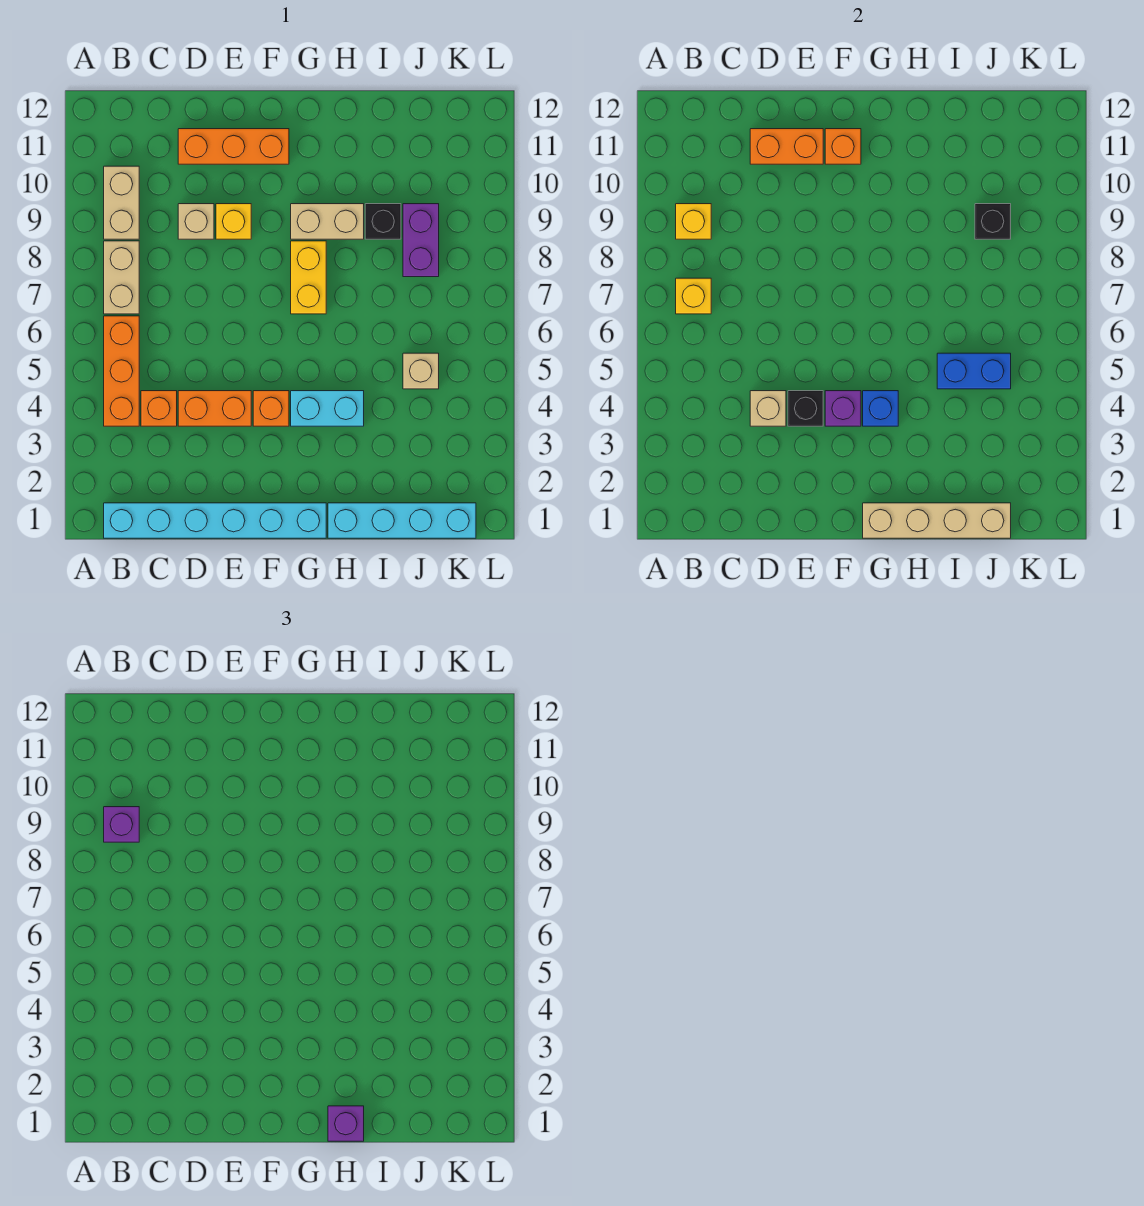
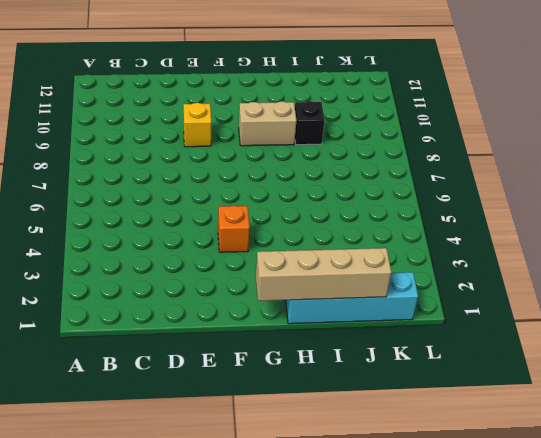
none -> cyan 1x6 brick [104,503,326,538]
none -> orange 1x3 brick [104,316,139,426]
none -> tan 1x2 brick [104,241,139,314]
none -> tan 1x2 brick [104,166,139,239]

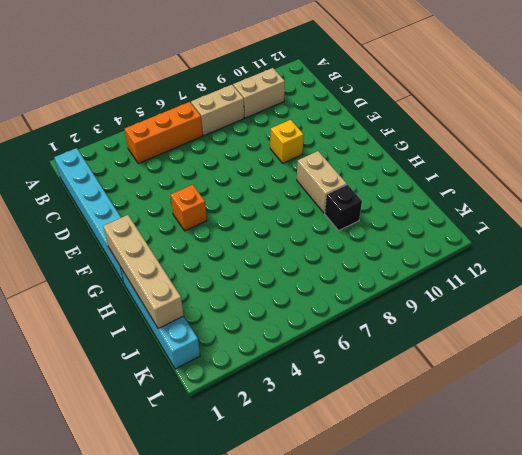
none -> orange 1x1 brick [141,391,177,426]
none -> orange 1x2 brick [178,391,251,426]
none -> tan 1x1 brick [178,204,214,239]
none -> orange 1x3 brick [178,129,289,164]

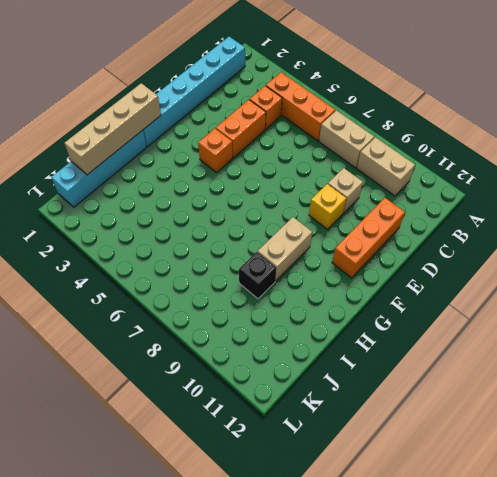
none -> cyan 1x2 brick [291,391,364,426]
none -> yellow 1x2 brick [291,241,326,314]
none -> tan 1x1 brick [403,353,439,389]
none -> purple 1x2 brick [403,204,439,277]

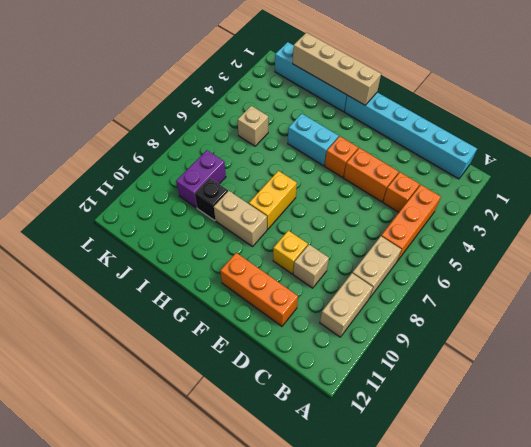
none -> yellow 1x1 brick [676,278,711,314]
none -> yellow 1x1 brick [676,204,711,239]
none -> tan 1x1 brick [750,391,786,426]
none -> orange 1x2 brick [750,129,823,164]

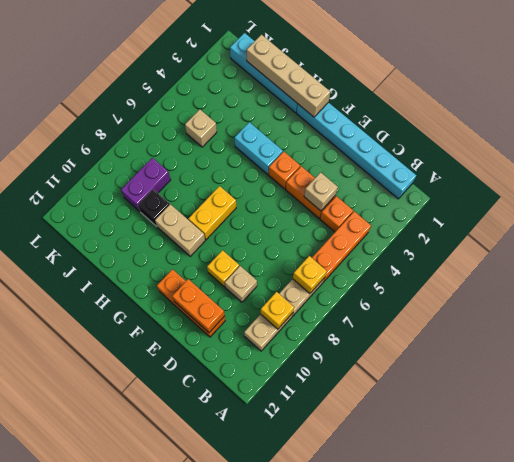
none -> black 1x1 brick [788,391,823,426]
none -> purple 1x1 brick [825,391,861,426]
none -> orange 1x1 brick [825,129,861,164]
none -> blue 1x1 brick [863,391,898,426]

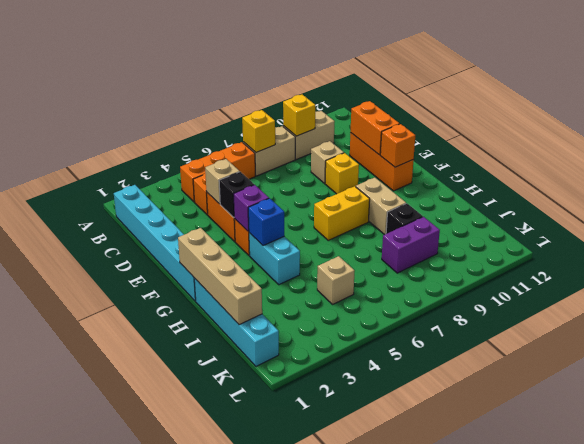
none -> blue 1x2 brick [937,353,1011,389]
none -> black 1x1 brick [975,204,1011,239]
none -> purple 1x1 brick [104,807,139,842]
none -> purple 1x1 brick [328,1106,364,1141]

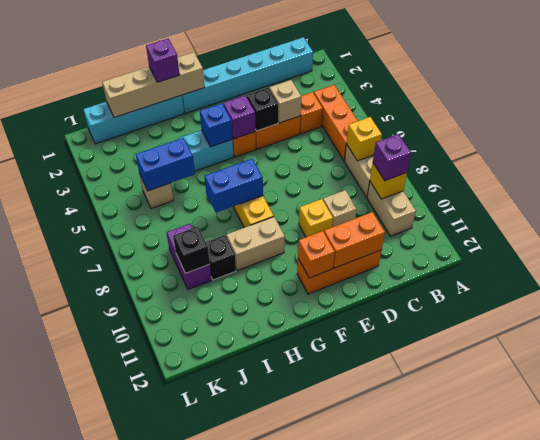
blue 1x2 brick [204,159,263,213] -> none

